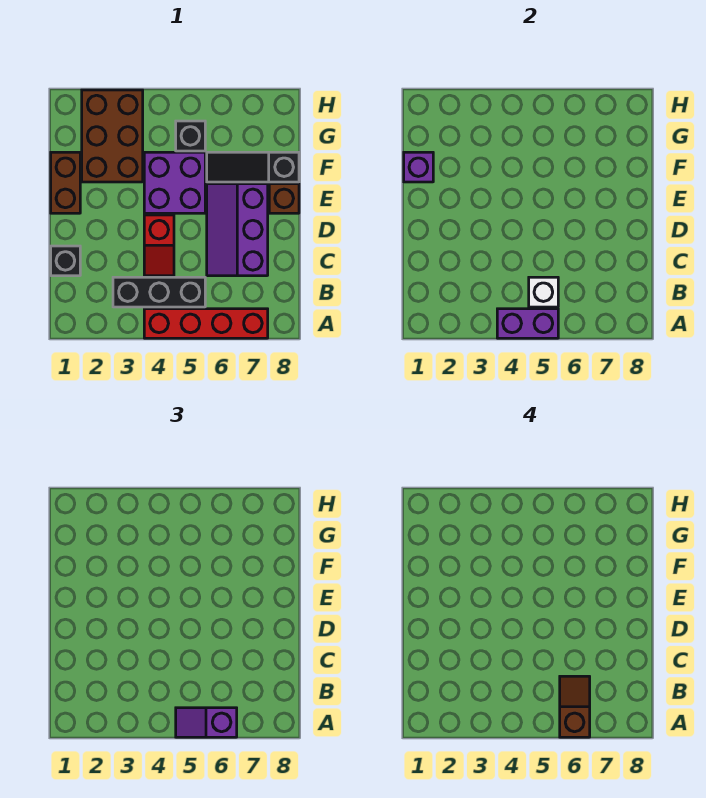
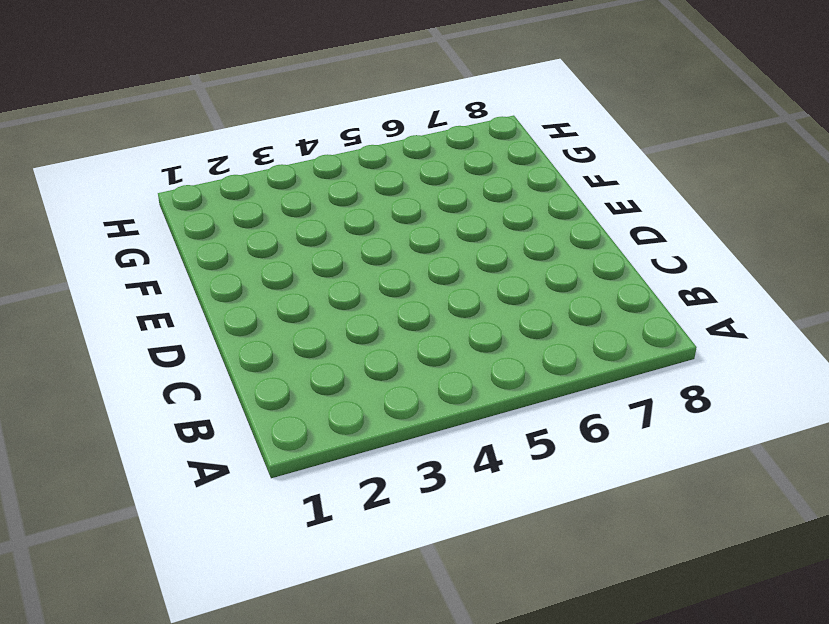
none -> red 1x4 brick [144,309,268,338]
none -> black 1x3 brick [113,277,205,307]
none -> black 1x1 brick [51,246,80,276]

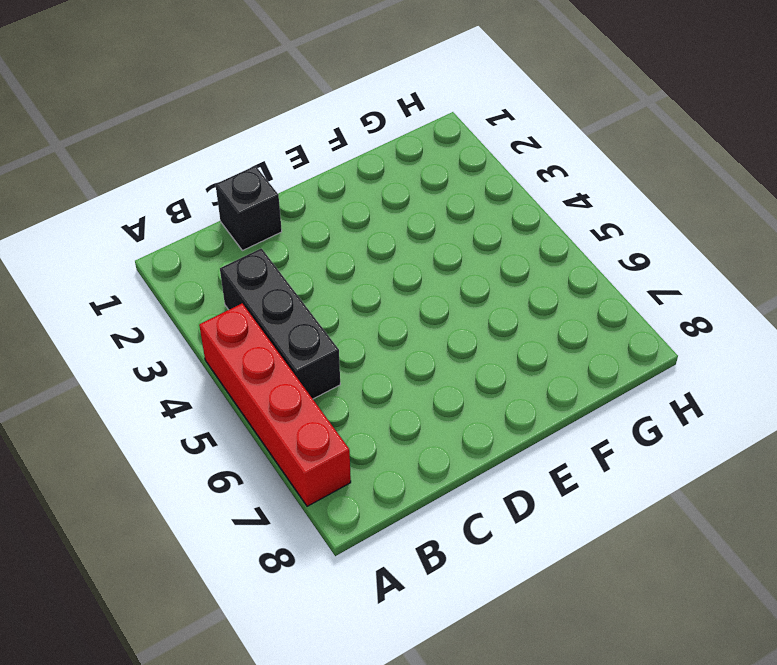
none -> red 1x2 slope [144,215,174,276]
none -> purple 2x3 slope [207,184,268,276]
none -> brown 1x2 brick [51,152,80,213]

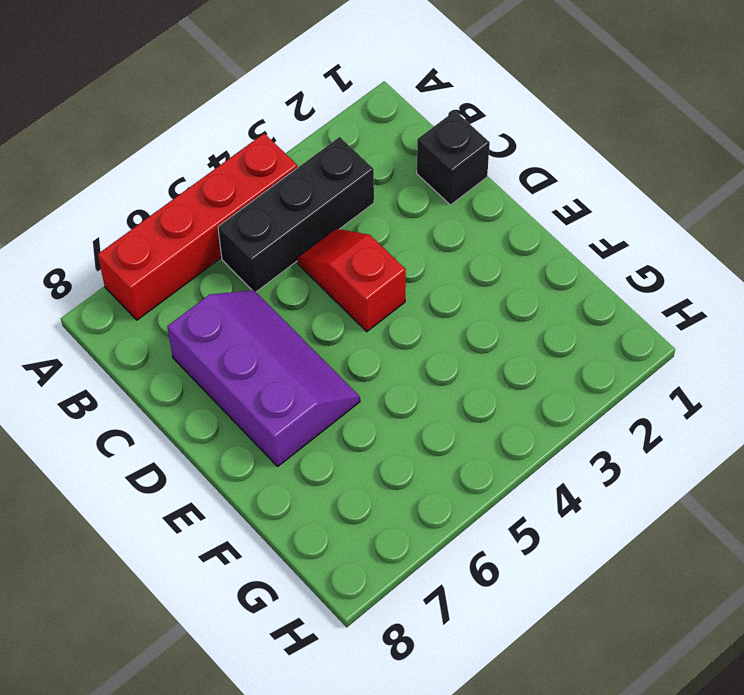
none -> brown 1x2 brick [51,152,80,213]
none -> purple 2x2 brick [144,152,205,213]
none -> brown 1x1 brick [269,184,299,213]

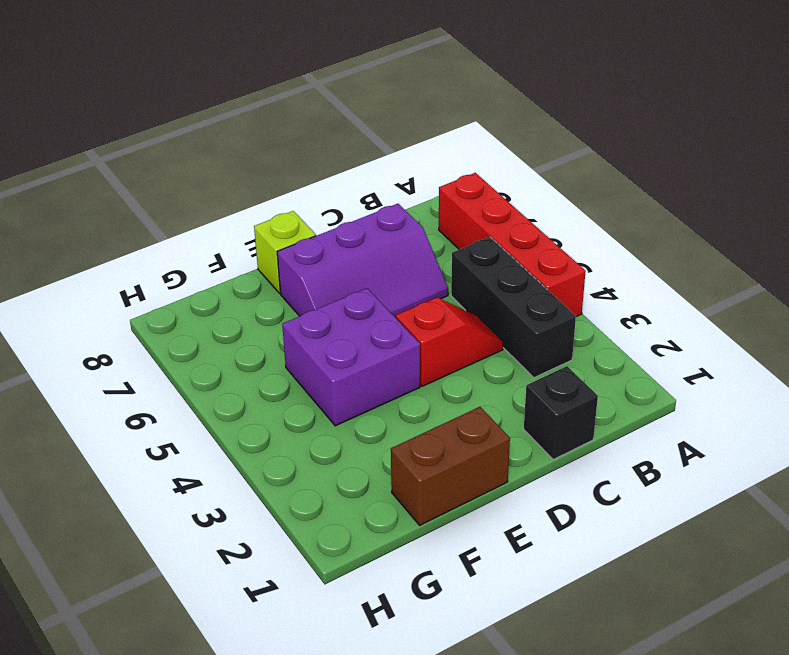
lime 1x1 brick [254,211,316,293] -> brown 1x1 brick [269,184,299,213]
none -> brown 2x3 brick [82,90,143,182]
none -> black 1x3 slope [207,152,299,182]
none -> black 1x1 brick [176,121,205,151]

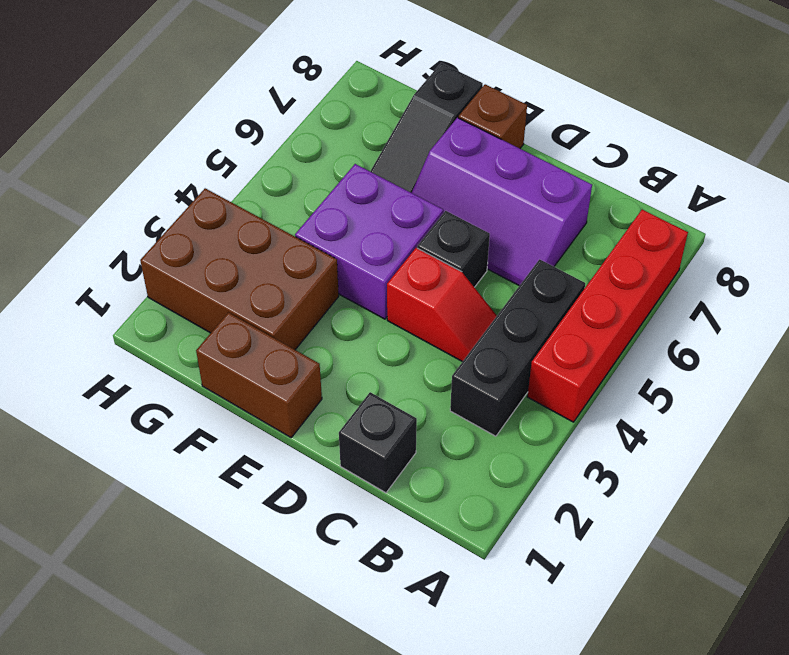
black 1x1 brick [417,211,490,287] -> black 1x1 brick moved to [176,121,205,151]
none -> purple 1x2 brick [497,309,558,338]
none -> white 1x1 brick [529,277,558,307]
none -> purple 1x1 brick [404,152,433,182]

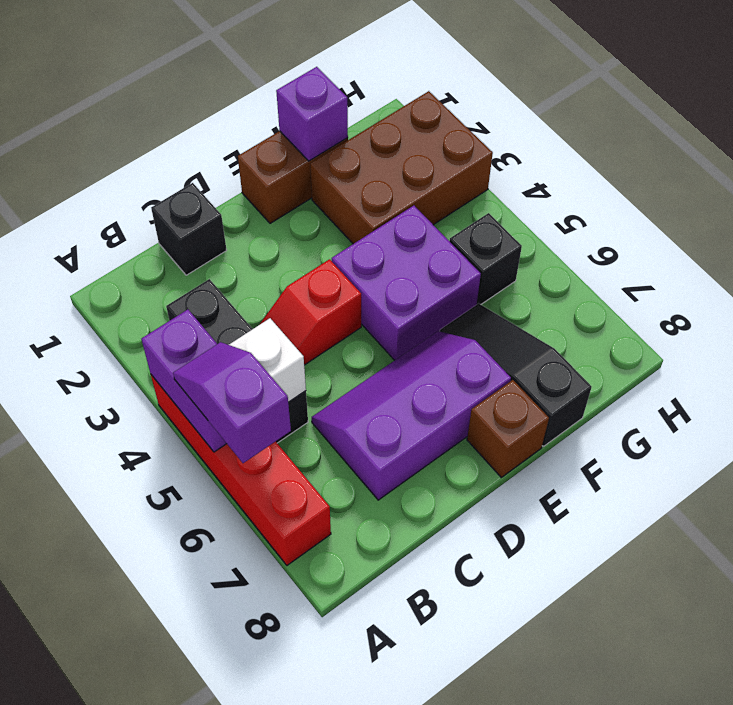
none -> brown 1x2 slope [560,676,590,737]

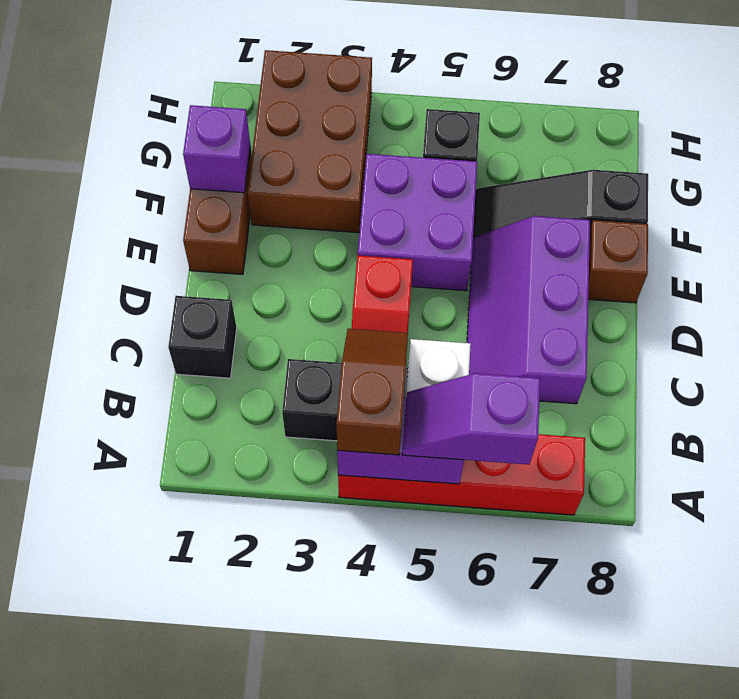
brown 1x2 slope [336,329,408,455] -> brown 1x2 slope moved to [560,676,590,737]

